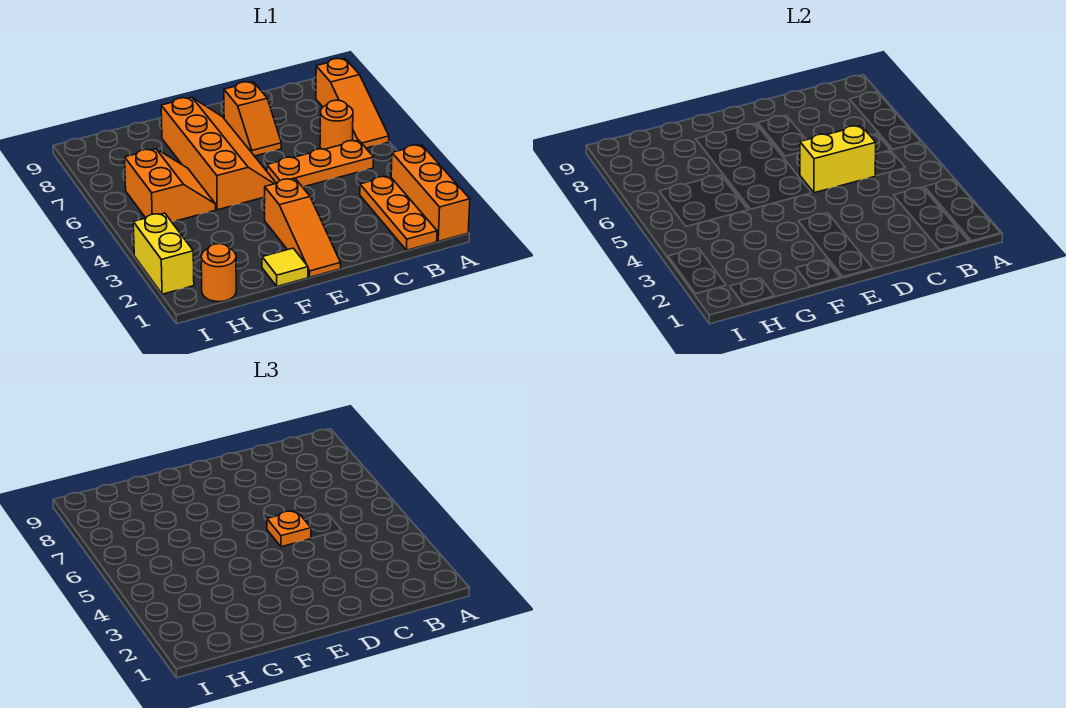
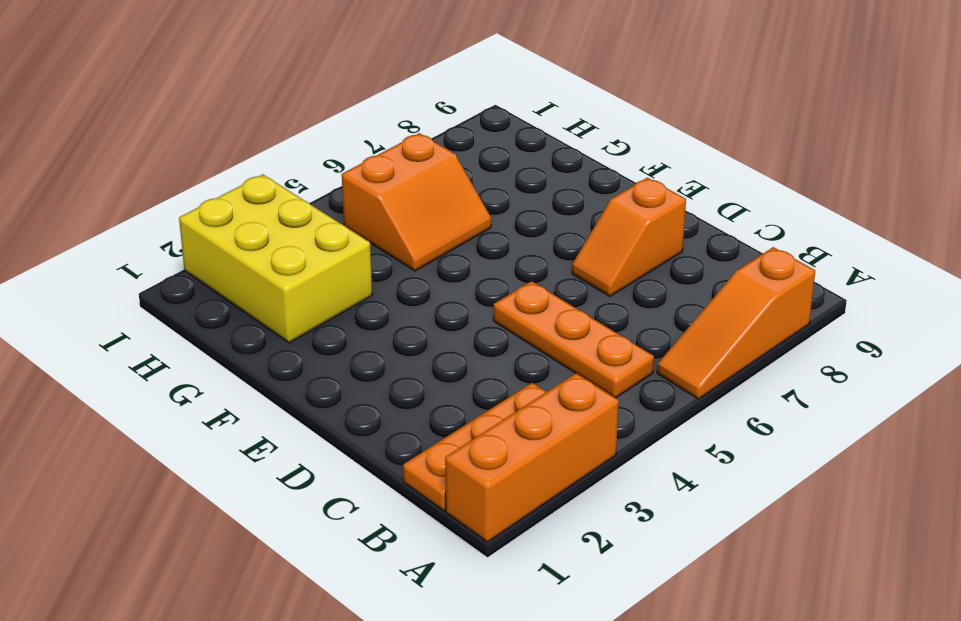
yellow 2x3 brick [179,174,372,343] -> yellow 1x2 brick [133,213,194,294]
none -> orange 1x1 round brick [320,100,353,149]
none -> orange 1x3 slope [265,179,341,277]
none -> orange 2x4 slope [161,97,276,210]

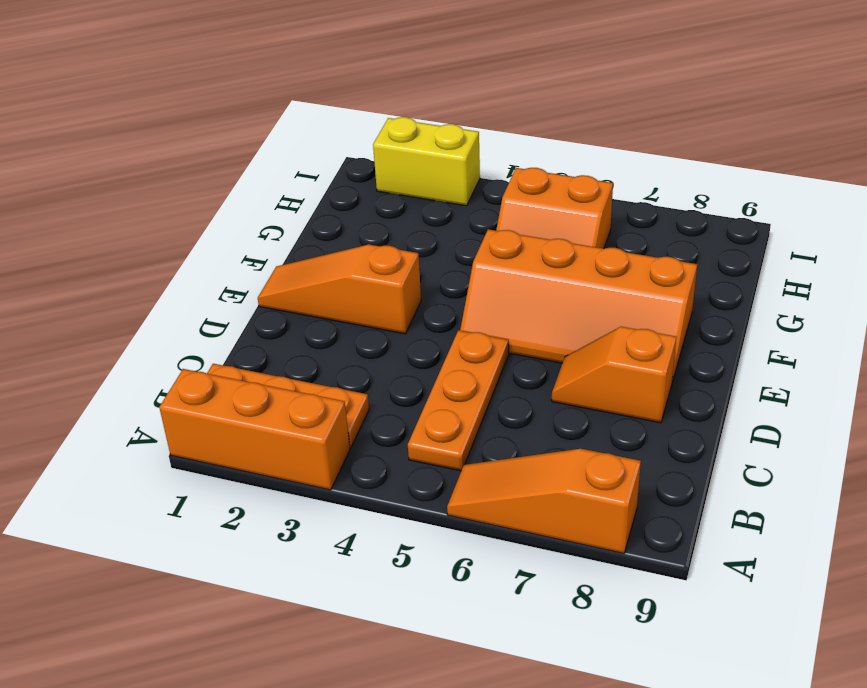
none -> orange 1x1 round brick [320,100,353,149]
none -> yellow 1x1 tile [262,248,308,286]
none -> orange 1x1 round brick [201,244,236,302]

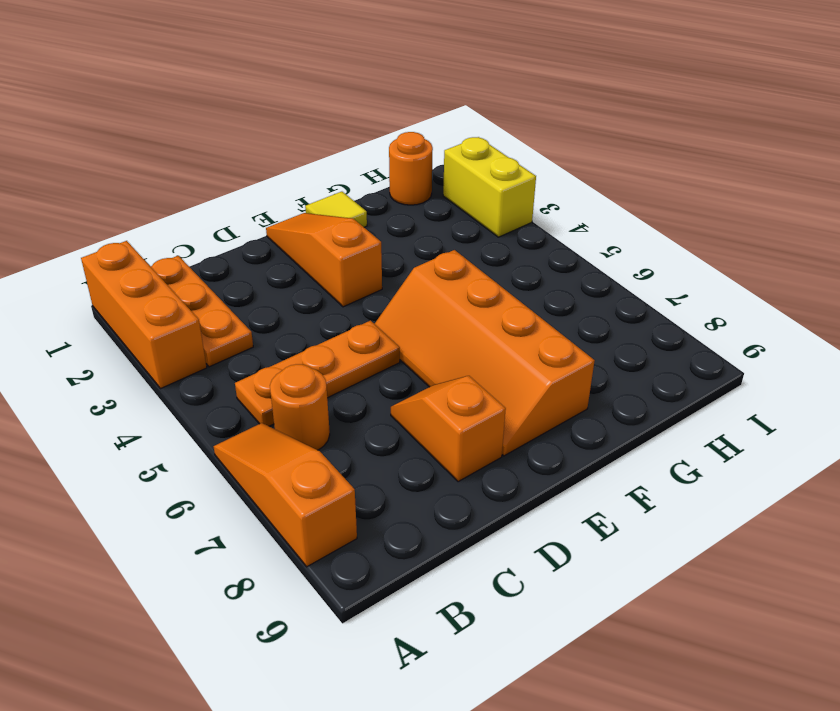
none -> orange 2x2 slope [125,149,216,222]
none -> yellow 1x2 brick [800,126,876,193]
none -> orange 1x1 plate [267,511,311,547]

